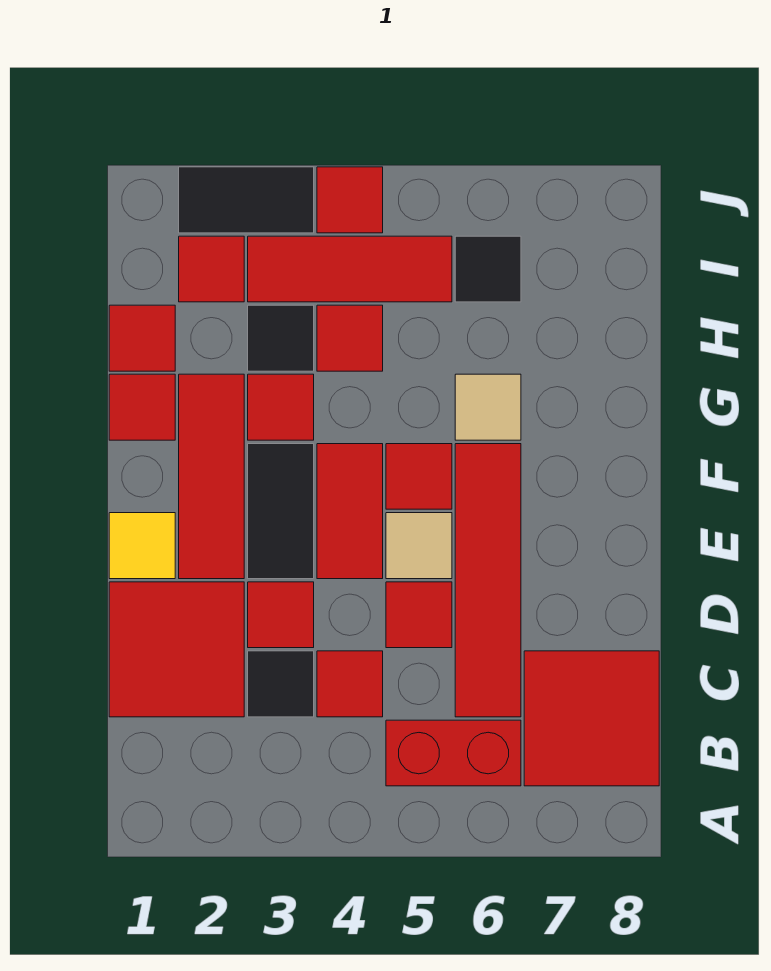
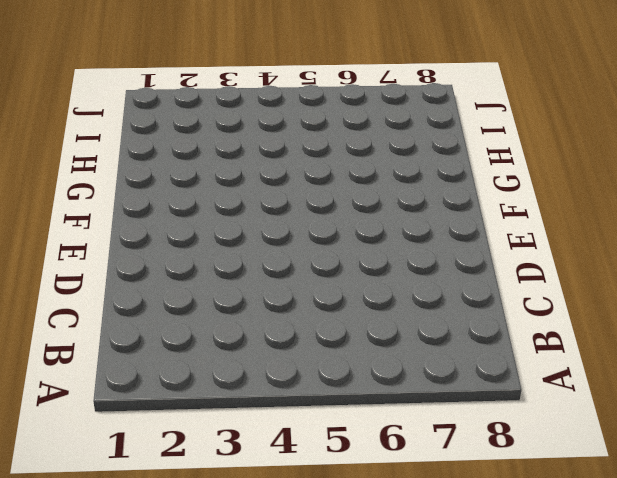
none -> red 1x2 brick [386,720,521,786]
none -> red 2x2 tile [524,651,659,786]
none -> red 2x2 tile [109,582,244,717]

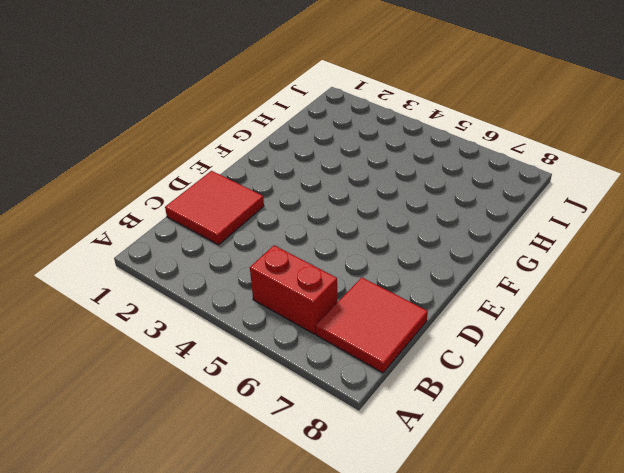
none -> black 1x1 tile [248,651,314,717]
none -> red 1x1 tile [317,651,383,717]
none -> red 1x4 tile [455,444,521,717]

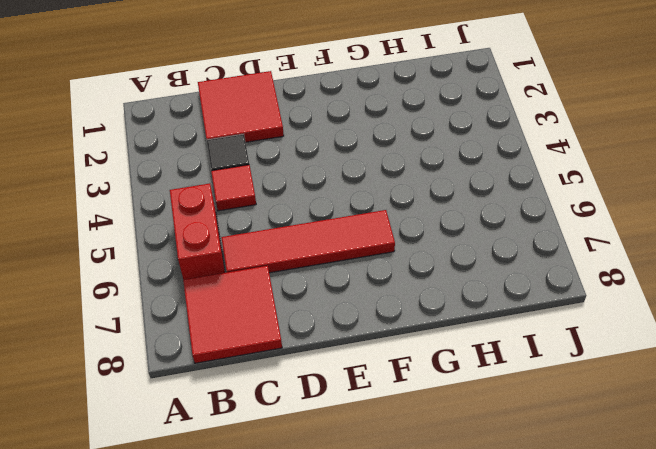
none -> red 1x1 tile [248,582,314,648]
none -> red 1x1 tile [386,582,452,648]
none -> yellow 1x1 tile [109,513,175,579]

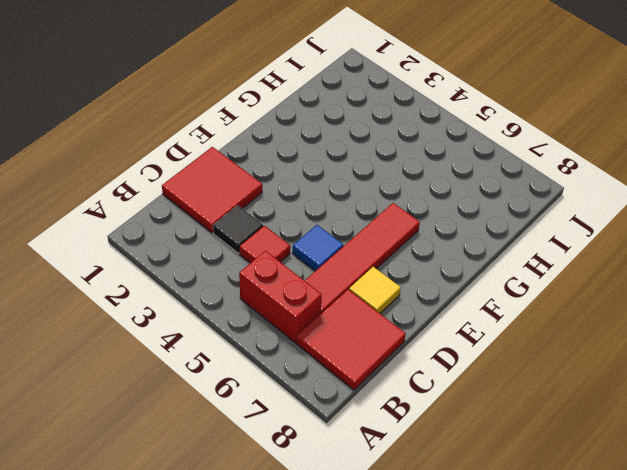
blue 1x1 tile [293,225,343,271] -> red 1x1 tile [386,582,452,648]
yellow 1x1 tile [349,267,401,313] -> yellow 1x1 tile moved to [109,513,175,579]
none -> red 1x1 tile [248,582,314,648]
none -> red 1x3 tile [179,374,244,579]
none -> black 1x2 tile [248,444,314,579]

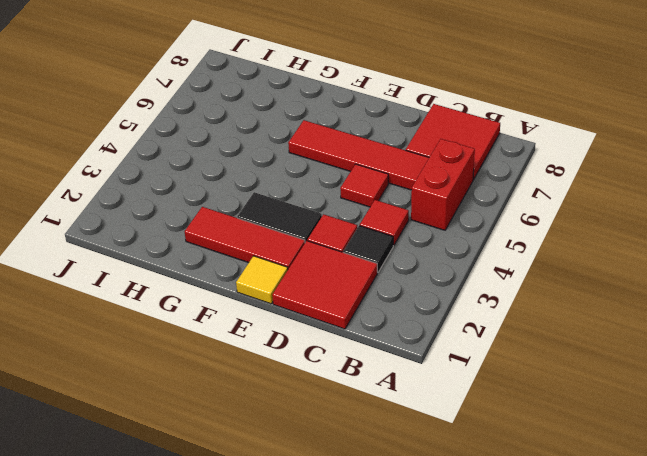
none -> red 1x2 tile [317,444,383,579]
none -> tan 1x1 tile [386,513,452,579]
none -> red 1x1 tile [386,444,452,509]

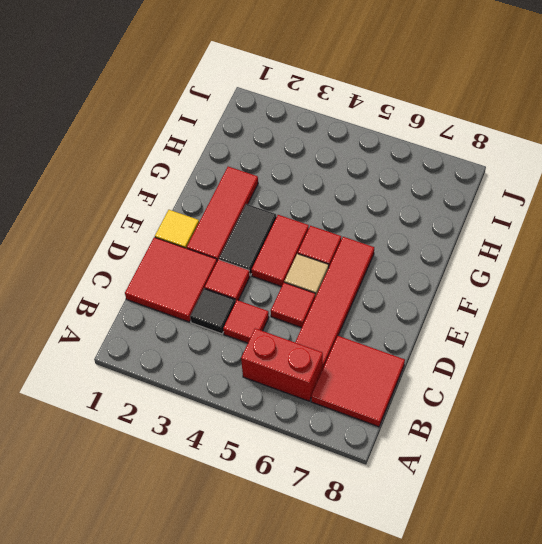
none -> red 1x1 tile [109,374,175,440]
none -> red 1x1 tile [248,374,314,440]
none -> tan 1x1 tile [455,374,521,440]

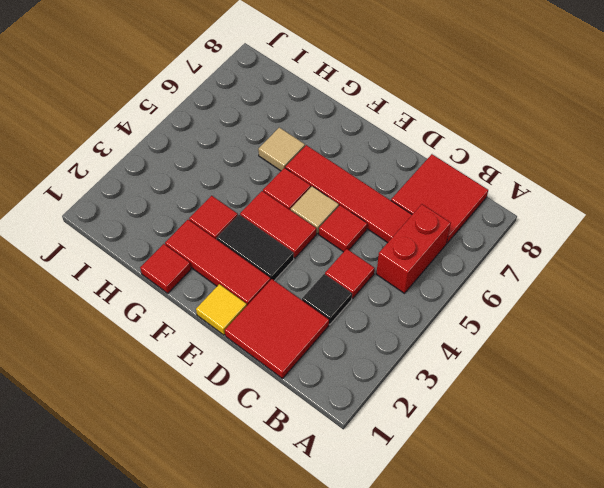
none -> red 1x1 tile [248,582,314,648]
none -> red 1x1 tile [109,305,175,371]
none -> black 1x1 tile [248,305,314,371]

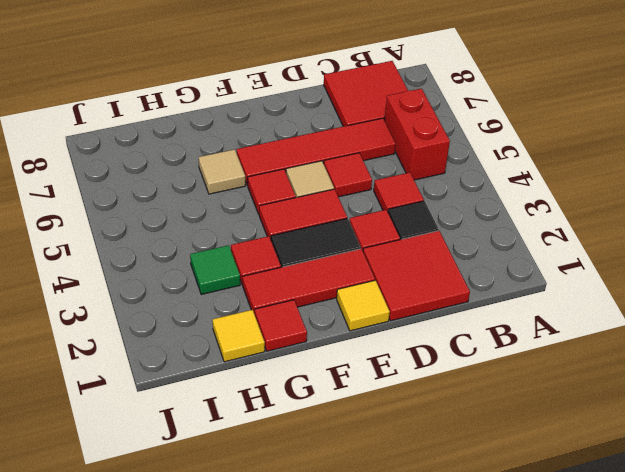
yellow 1x1 tile [213,310,265,362] -> red 1x1 tile [109,305,175,371]
green 1x1 tile [190,245,240,295] -> black 1x1 tile [248,305,314,371]
none -> red 1x1 tile [317,305,383,371]
none -> red 1x1 tile [179,236,244,302]
none -> red 1x3 tile [248,236,452,302]

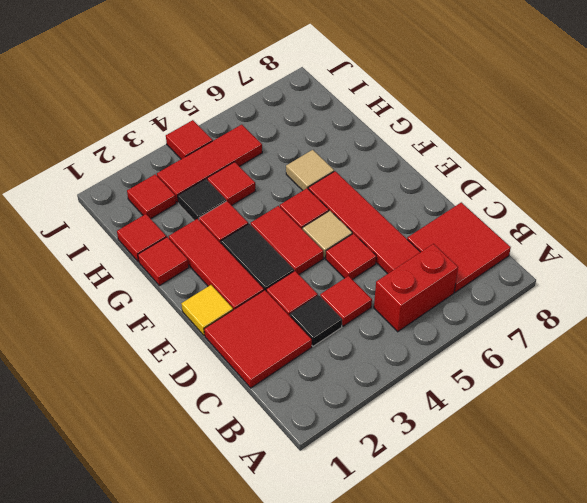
none -> black 1x1 tile [455,236,521,302]
none -> black 1x2 tile [179,167,314,233]

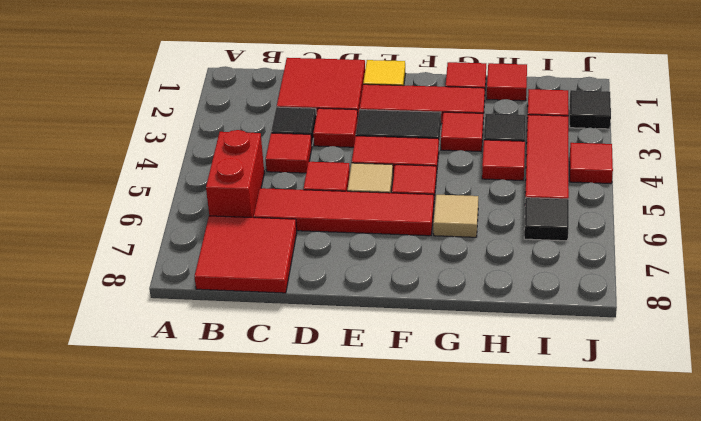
black 1x1 tile [569,90,611,129] -> black 1x2 tile [179,167,314,233]

